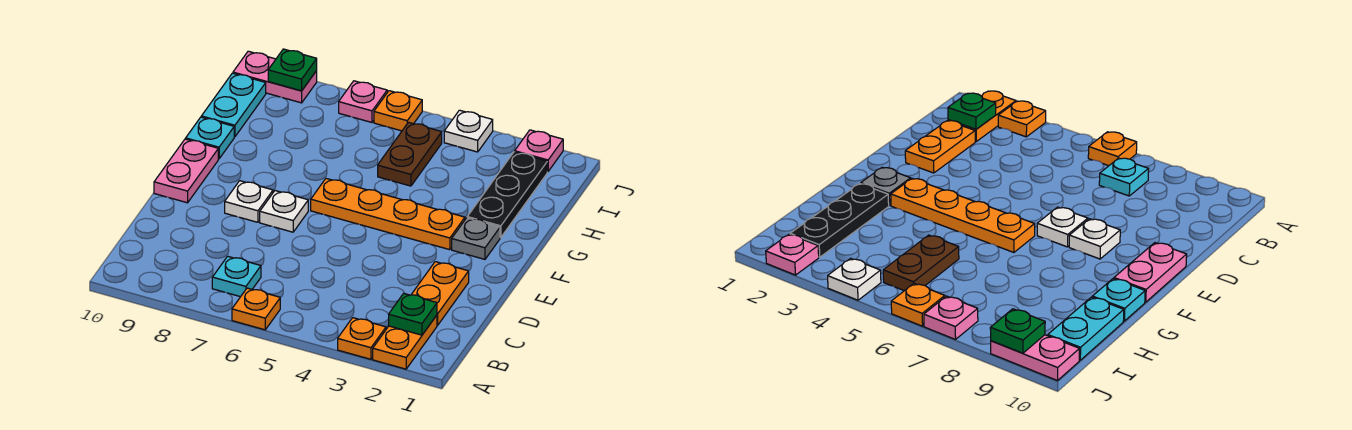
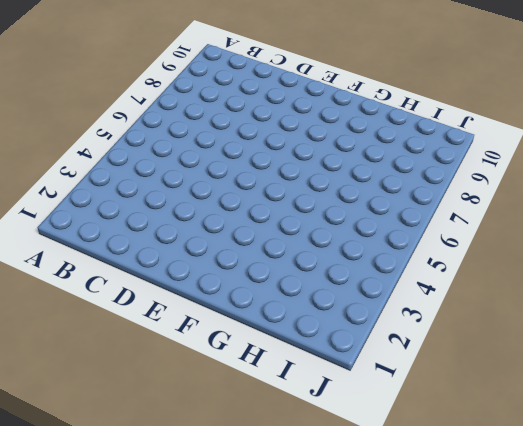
none -> orange 1x2 plate [373,315,437,369]
none -> orange 1x1 plate [338,318,386,359]
none -> orange 1x1 plate [232,288,280,330]

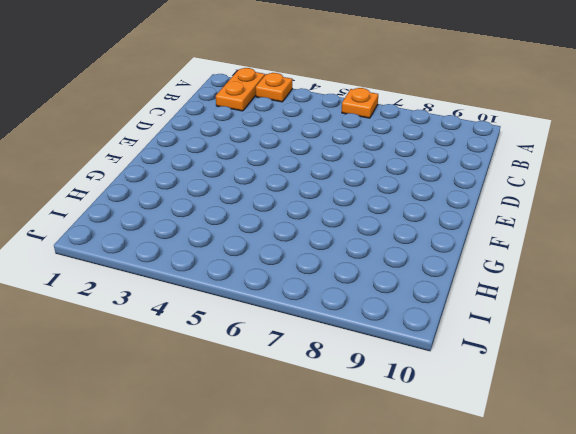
none -> cyan 1x1 plate [212,256,261,297]
none -> orange 1x2 plate [411,262,469,325]
none -> white 1x1 plate [260,191,308,232]

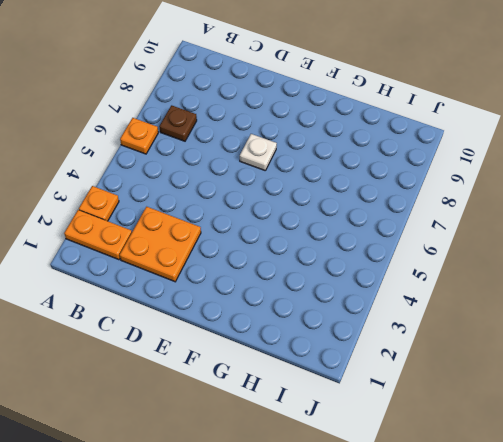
brown 1x1 plate [159,105,197,141] -> cyan 1x1 plate [212,256,261,297]
orange 2x2 plate [120,207,201,282] -> orange 1x2 plate [411,262,469,325]
none -> white 1x1 plate [225,181,273,222]
none -> pink 1x2 plate [154,139,218,203]
none -> grey 1x1 plate [452,218,500,259]

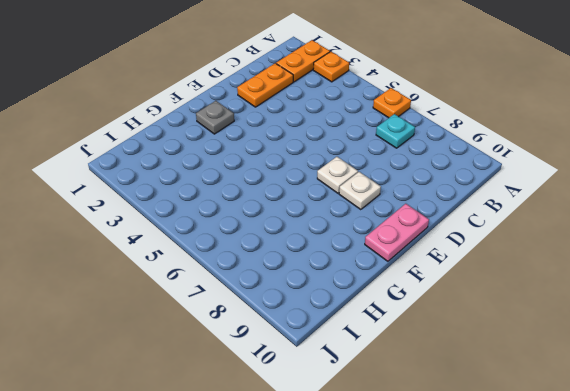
none -> orange 1x4 plate [311,179,465,250]
none -> black 1x3 plate [467,152,547,238]
none -> cyan 1x1 plate [186,117,234,159]

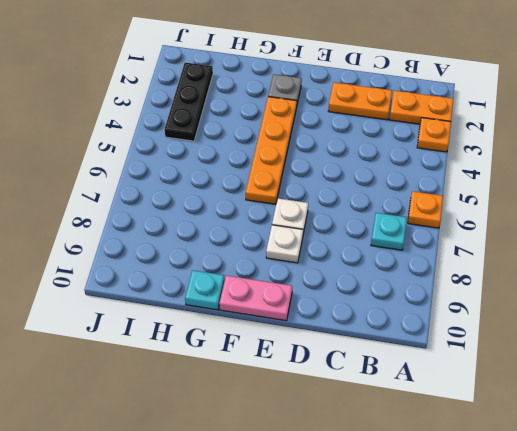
black 1x3 plate [165,63,213,141] -> black 1x3 plate turned to [467,152,547,238]
none -> brown 1x2 plate [378,122,442,186]
none -> cyan 1x2 plate [201,73,266,137]
none -> pink 1x1 plate [515,130,563,172]

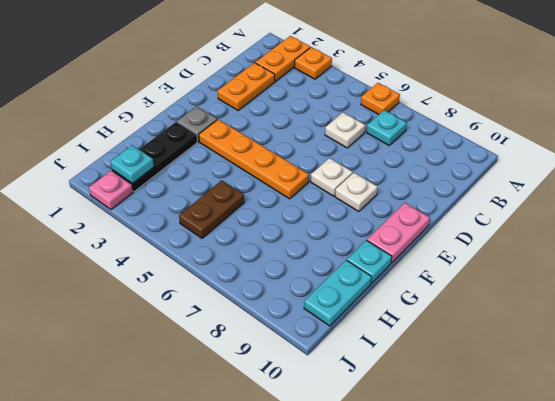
white 1x1 plate [325,113,365,148] -> white 1x1 plate moved to [444,110,493,152]
cyan 1x1 plate [110,145,154,183] -> none
none -> orange 1x1 plate [374,91,422,131]
none -> pink 1x1 plate [339,81,387,122]
none -> pink 1x2 plate [233,51,317,103]

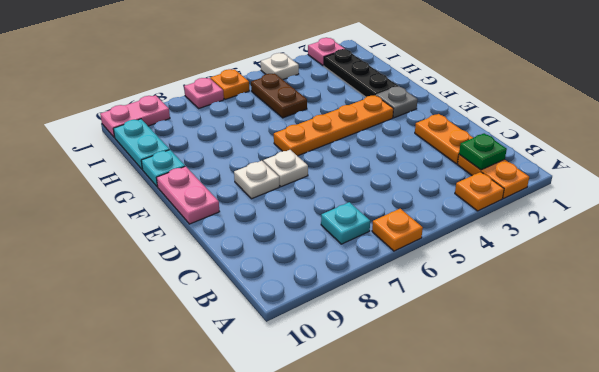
none -> green 1x1 plate [268,49,317,91]

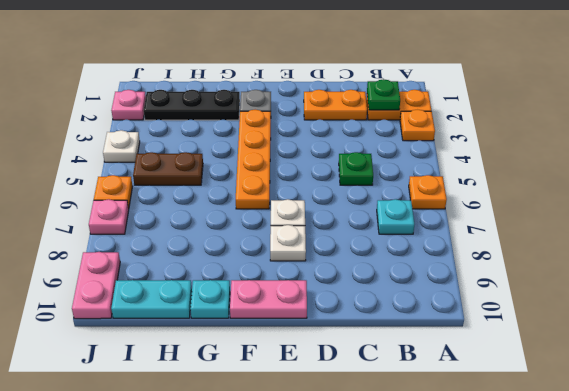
green 1x1 plate [339,152,373,185] -> green 1x1 plate moved to [268,49,317,91]

